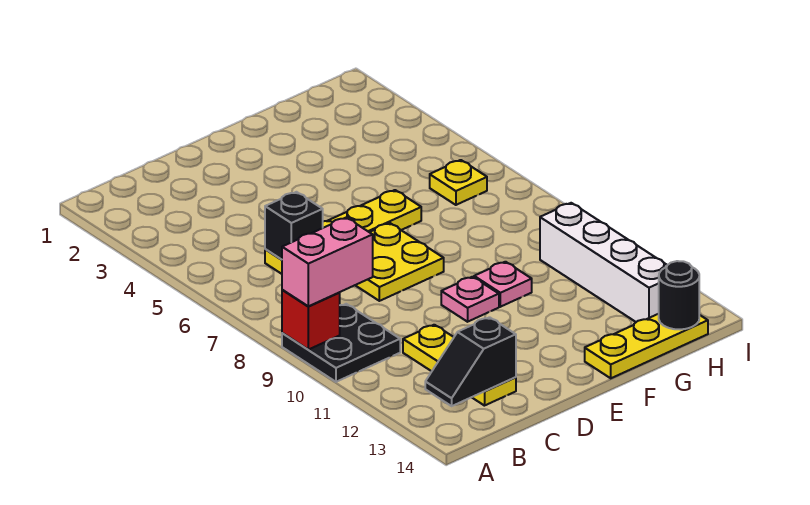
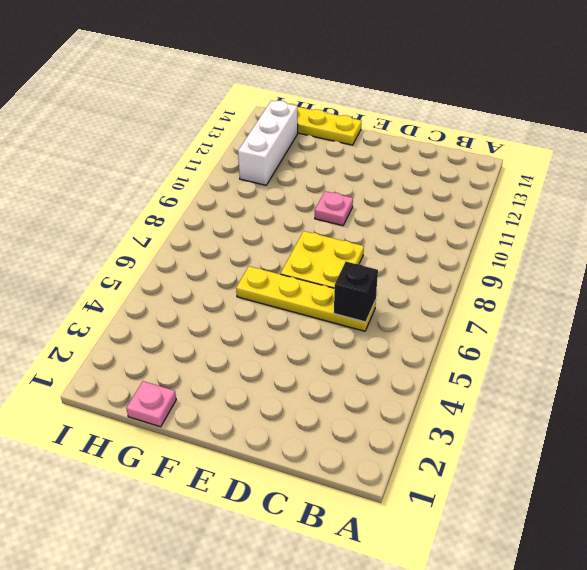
pink 1x1 plate [126,381,176,427] -> pink 1x1 plate moved to [474,262,532,307]
white 1x3 brick [238,100,298,185] -> white 1x4 brick [540,203,667,322]
none -> black 2x2 plate [282,304,400,382]
none -> yellow 1x3 plate [403,325,516,406]
none -> yellow 1x1 plate [430,160,487,205]

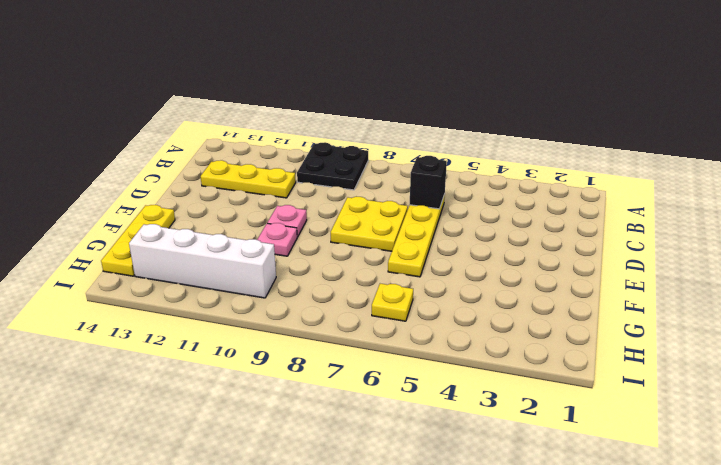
none -> red 1x1 brick [282,290,340,350]
none -> black 1x2 slope [425,317,516,406]
none -> black 1x1 round brick [659,261,699,330]

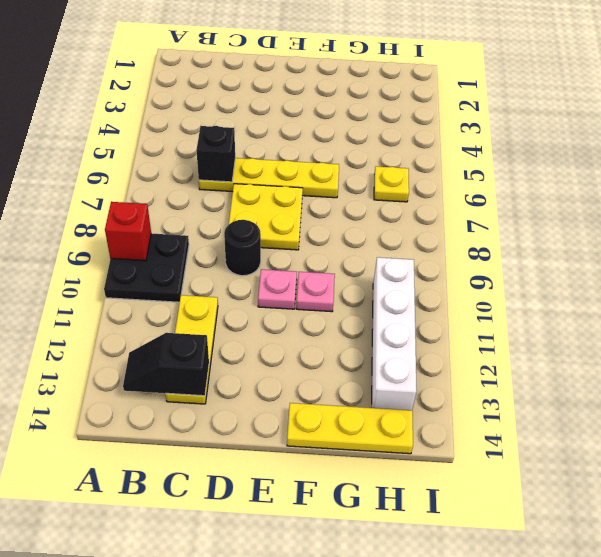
black 1x1 round brick [224,220,261,276] -> black 1x1 round brick moved to [659,261,699,330]
none -> pink 1x2 brick [282,217,373,306]

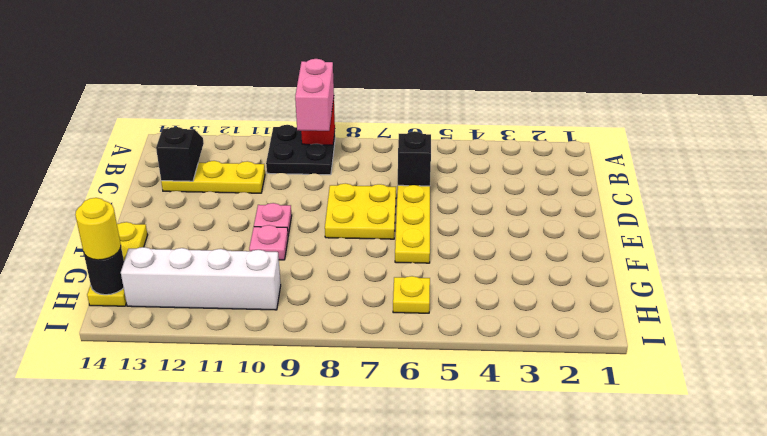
yellow 1x1 round brick [75,198,121,260] -> none

